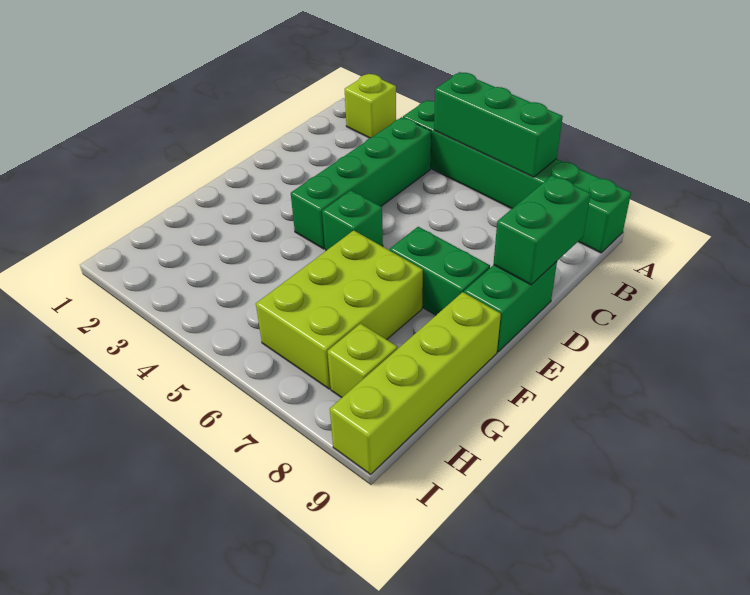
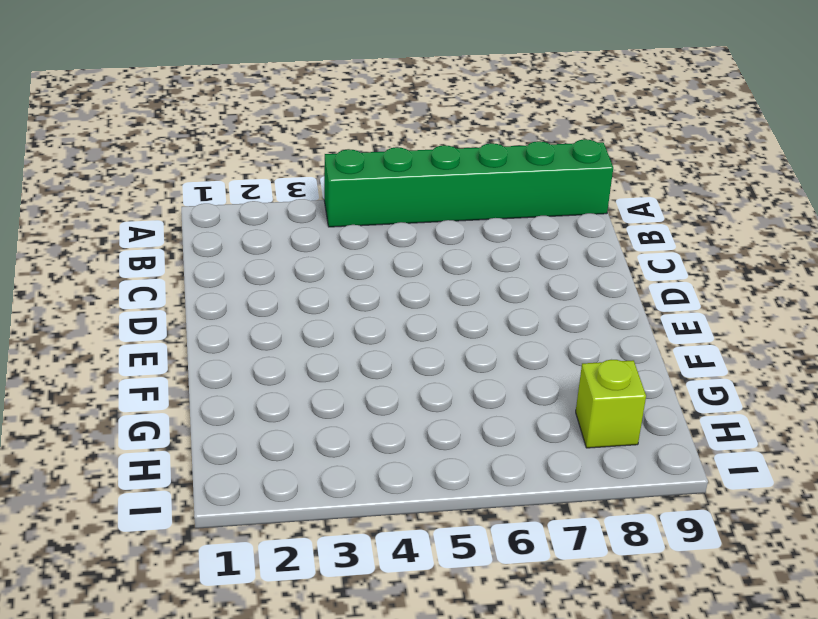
none -> lime 1x1 brick [345,74,396,138]
none -> green 1x4 brick [291,117,431,249]

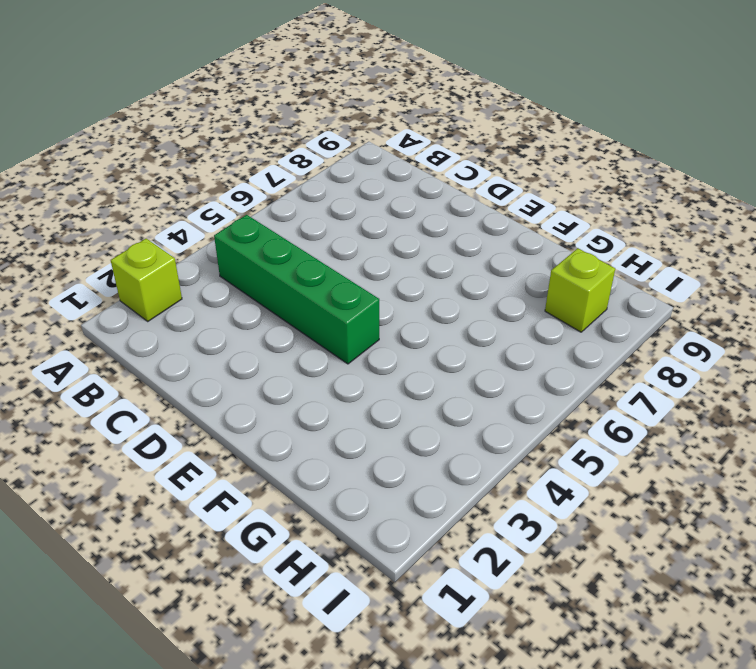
none -> green 1x6 brick [403,100,631,253]
none -> green 1x2 brick [464,262,557,352]

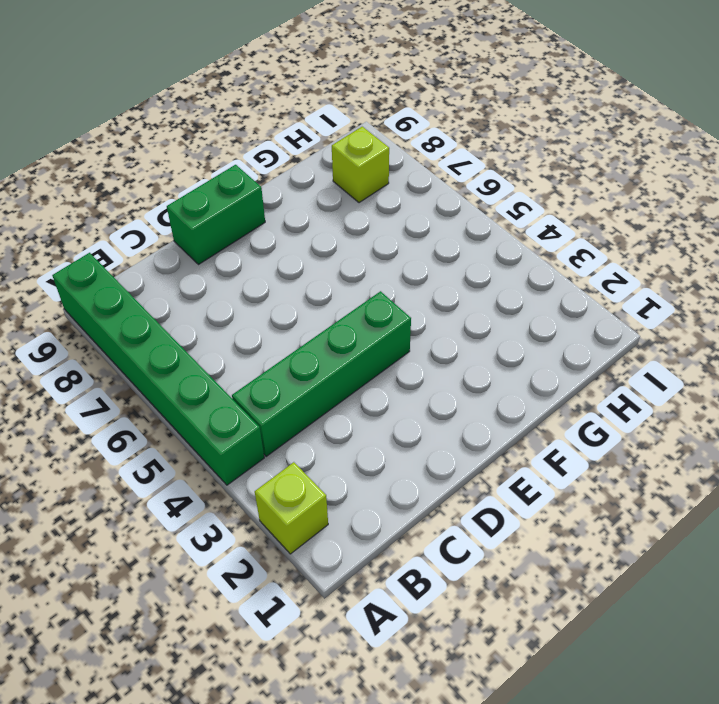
none -> green 1x1 brick [322,190,383,251]
none -> green 1x2 brick [390,227,490,315]

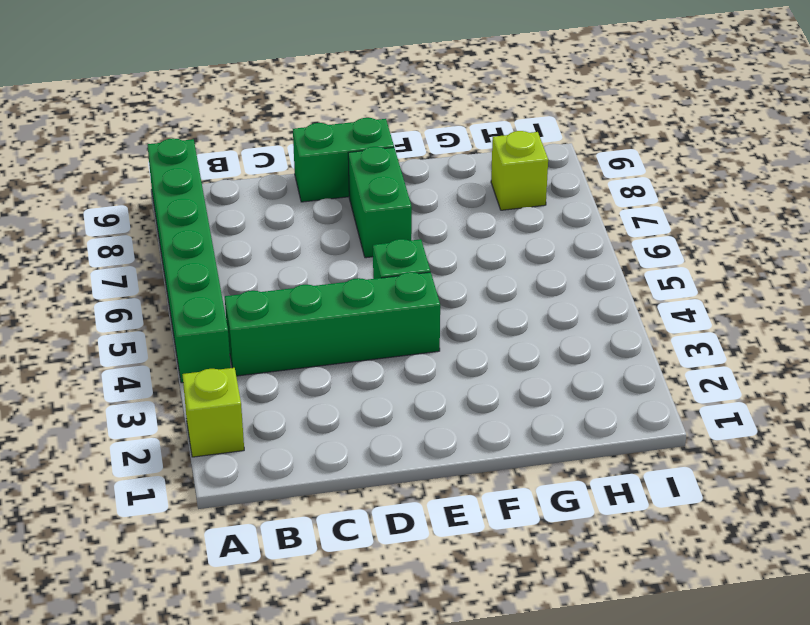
none -> lime 2x3 brick [256,230,423,389]
none -> lime 1x4 brick [330,292,501,474]

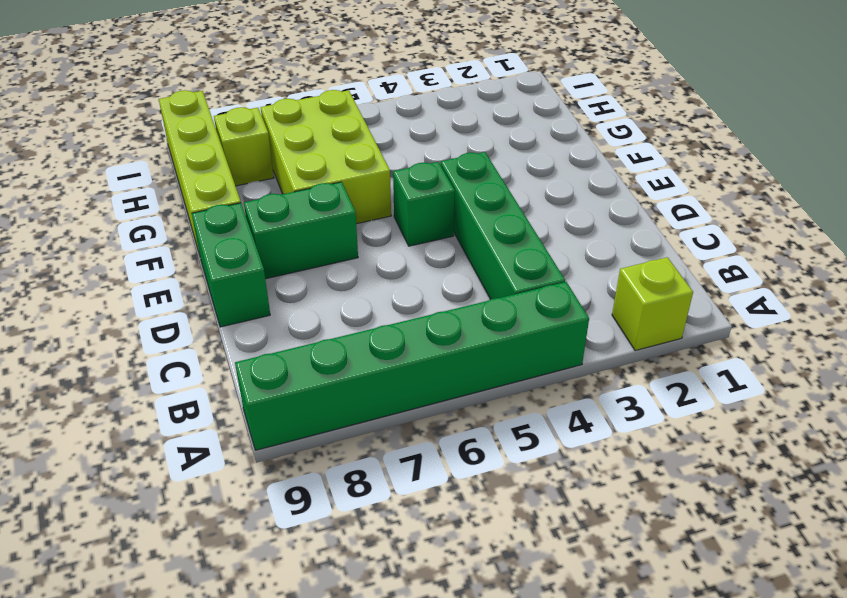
none -> green 1x3 brick [434,72,563,177]
none -> green 1x2 brick [493,175,591,285]

